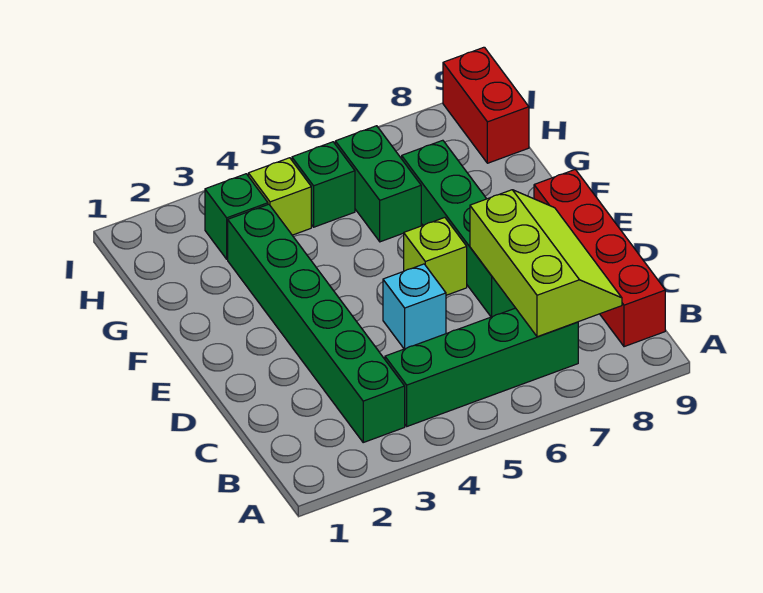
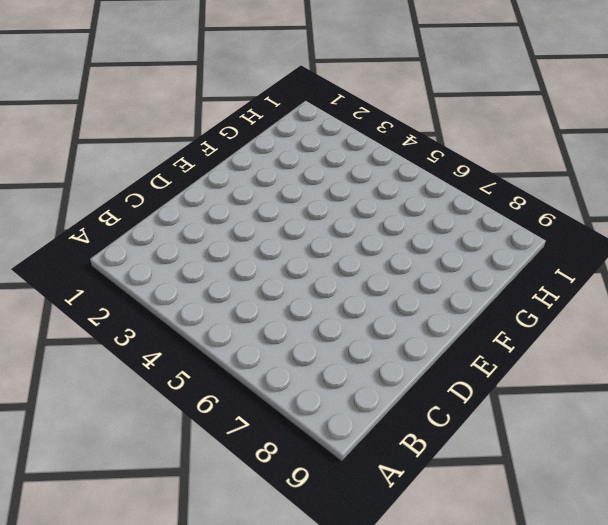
none -> green 1x6 brick [228,204,405,442]
none -> green 1x4 brick [385,308,578,426]
none -> red 1x4 brick [534,170,665,347]

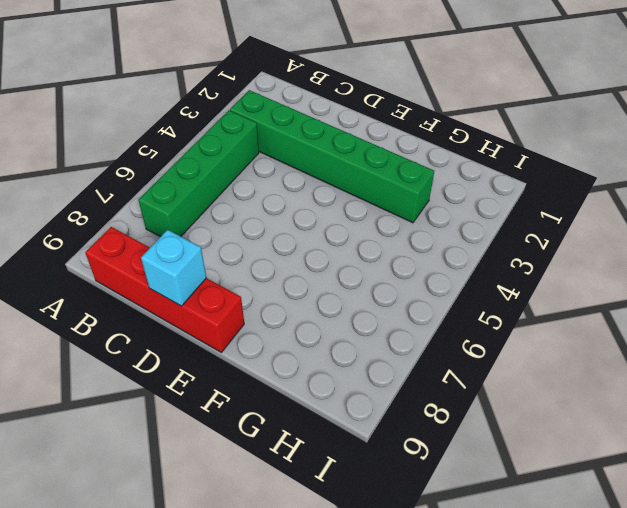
cyan 1x1 brick [141,230,206,306] -> cyan 1x1 brick moved to [383,264,446,349]
none -> green 1x4 brick [401,140,515,317]
none -> lime 1x1 brick [404,218,467,295]
none -> green 1x2 brick [335,126,421,242]

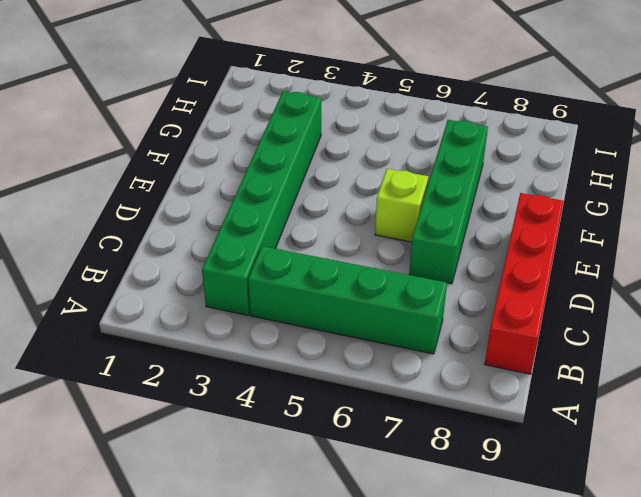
none -> cyan 1x1 brick [383,264,446,349]
none -> green 1x2 brick [335,126,421,242]
none -> green 1x1 brick [205,174,268,259]

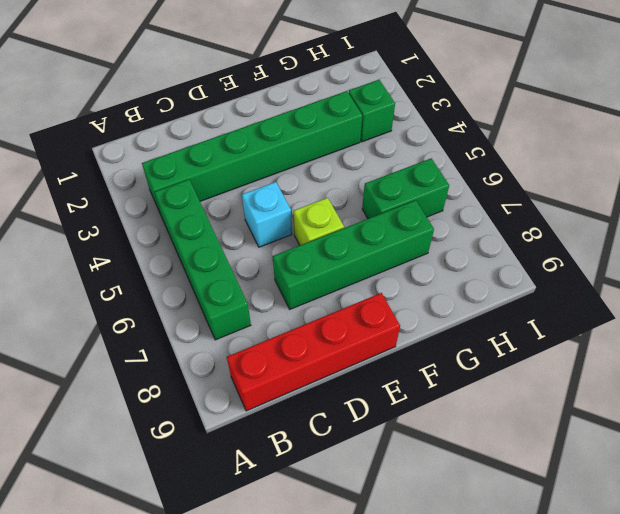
none -> lime 1x1 brick [248,158,311,235]
none -> green 1x1 brick [292,142,355,227]
none -> red 1x2 brick [443,47,529,163]

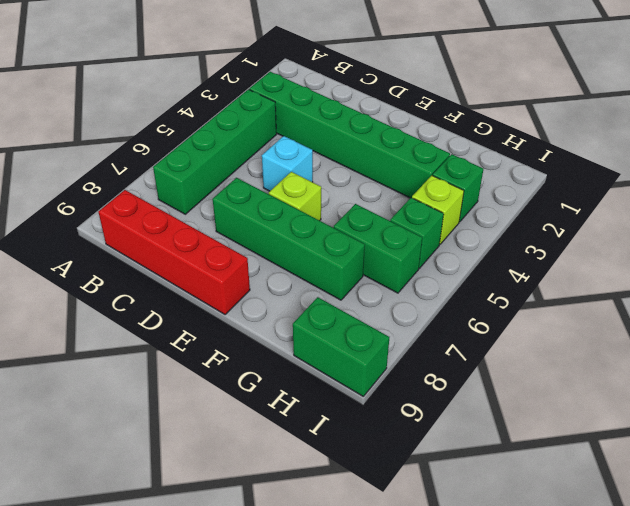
green 1x2 brick [293,297,389,396] -> red 1x2 brick [443,47,529,163]
none -> lime 2x3 slope [470,190,622,337]

